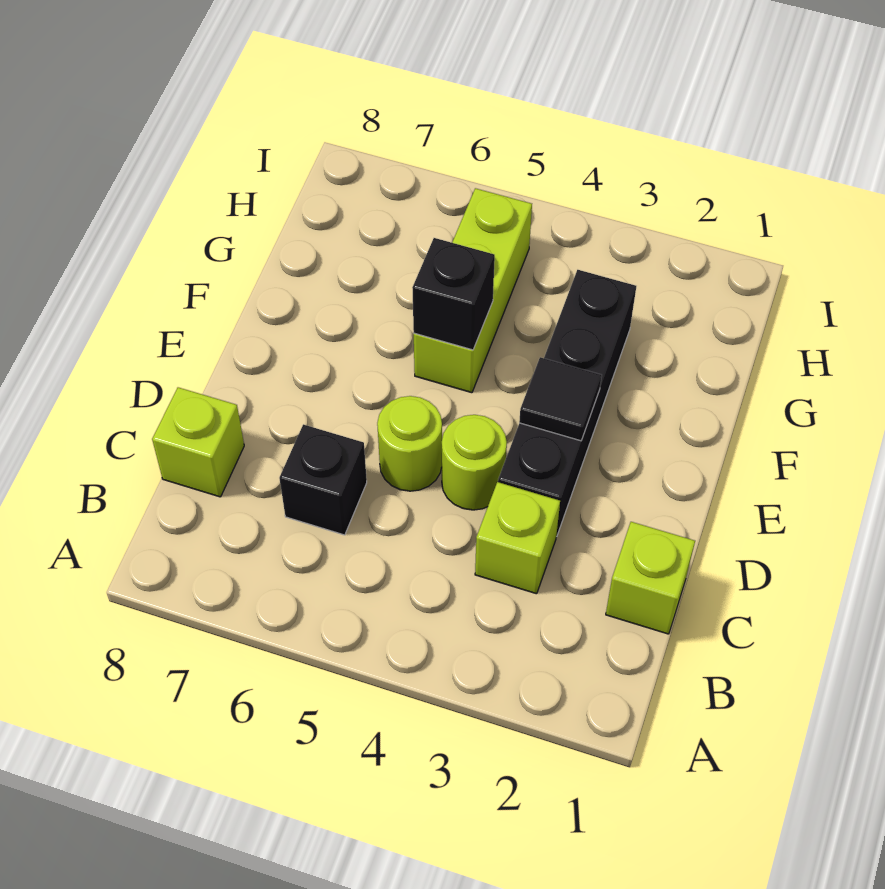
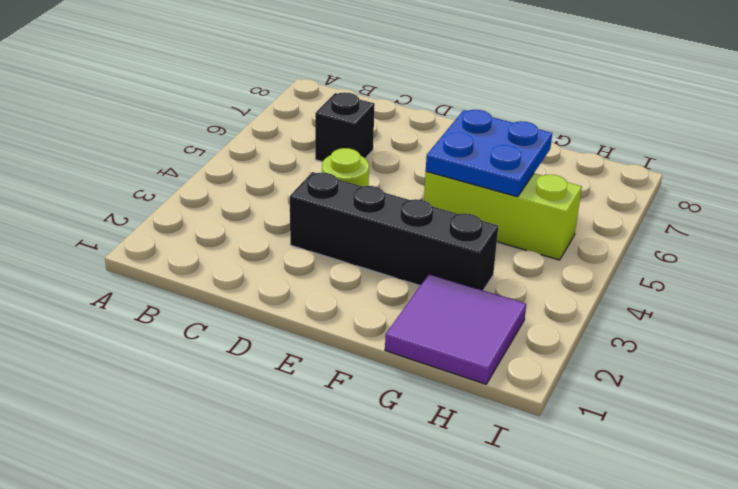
blue 2x2 plate [426,110,552,197] -> black 1x1 brick [412,238,495,350]
purple 2x2 tile [385,274,526,384] -> none
none -> lime 1x1 brick [606,522,695,634]
none -> lime 1x1 brick [475,482,560,594]

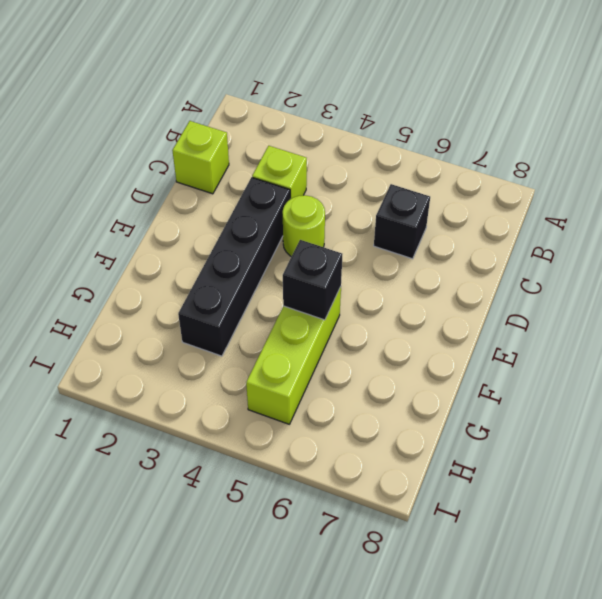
none -> lime 1x1 brick [152,387,244,497]
none -> lime 1x1 round brick [377,396,442,491]

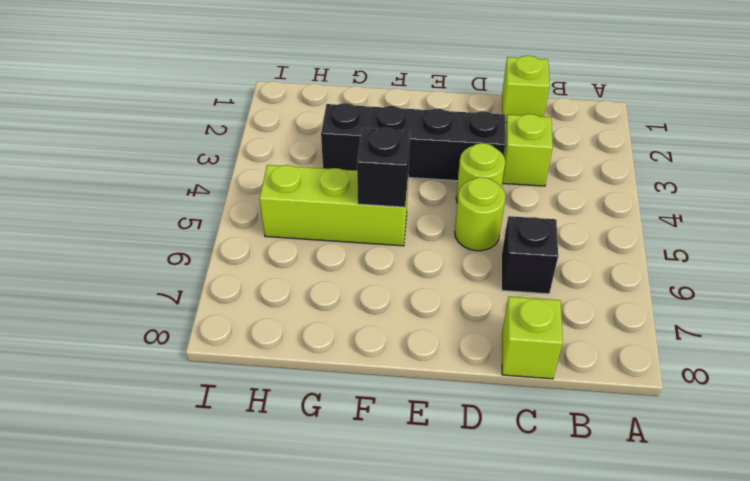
none -> black 1x1 tile [519,357,602,441]

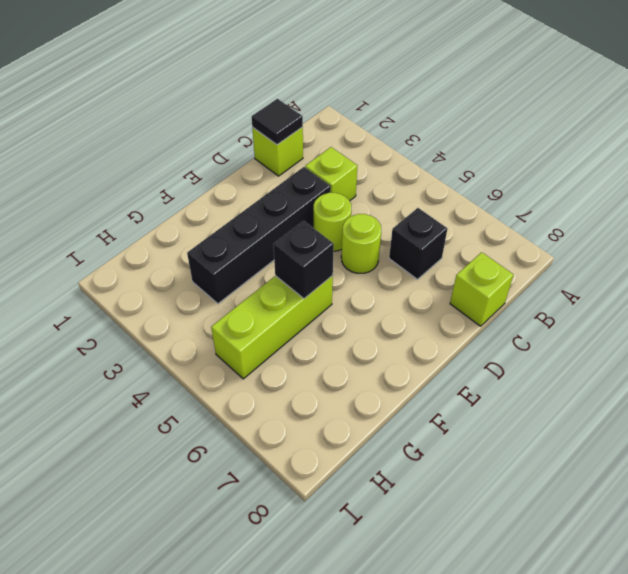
black 1x1 tile [252,99,303,145] -> black 1x1 tile moved to [519,357,602,441]

